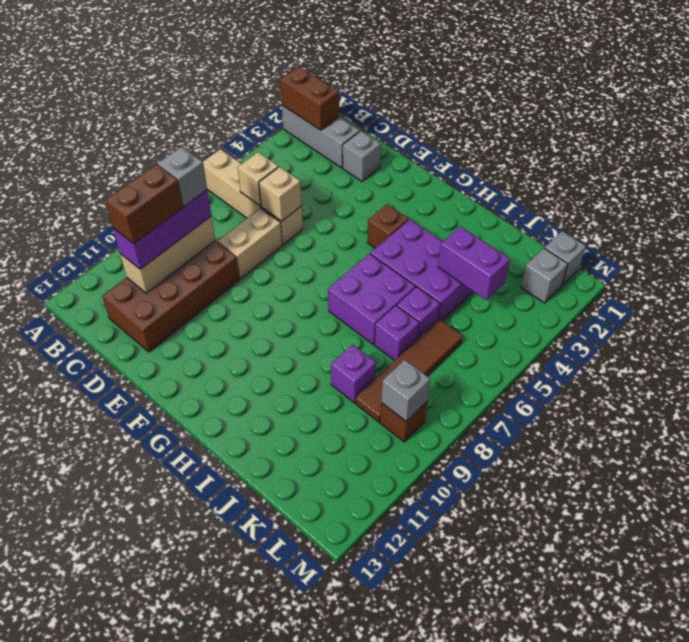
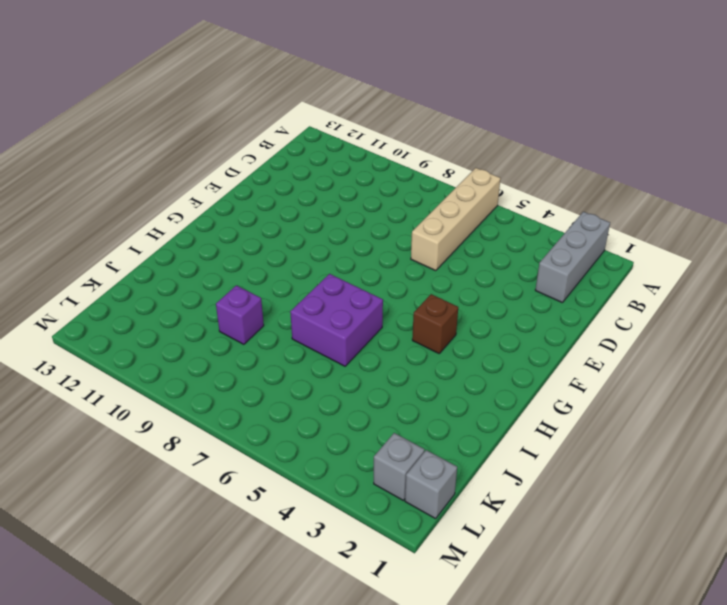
none -> brown 2x4 brick [102,241,240,352]
none -> grey 1x1 brick [343,131,381,181]
none -> tan 1x2 brick [218,208,282,279]

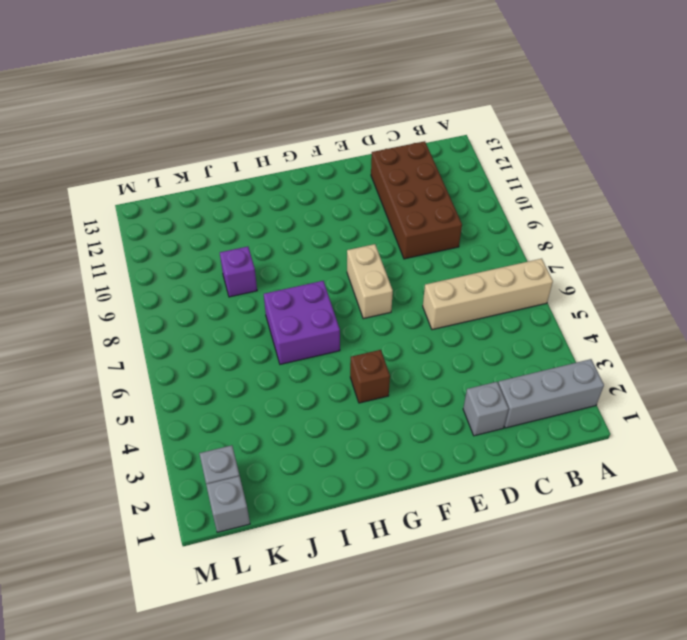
tan 1x2 brick [347,244,393,319] -> tan 1x2 brick moved to [218,208,282,279]
none -> purple 2x3 brick [370,219,473,321]
none -> purple 1x1 brick [397,287,440,339]
none -> purple 1x1 brick [375,306,419,360]

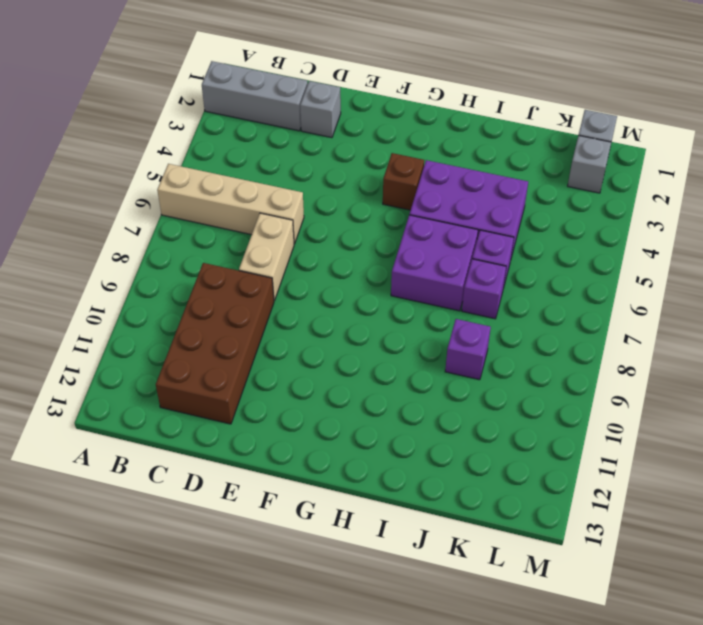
none -> brown 1x4 tile [355,319,463,422]
none -> brown 1x1 brick [380,401,428,442]
none -> brown 1x2 brick [280,66,339,130]

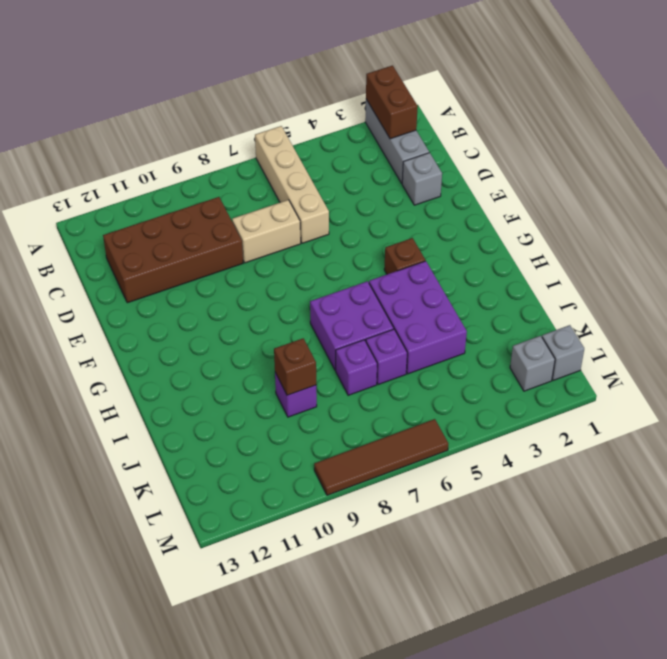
brown 1x1 brick [274,338,316,395] -> brown 1x1 brick moved to [380,401,428,442]
brown 1x4 tile [314,419,448,495] -> brown 1x4 tile moved to [355,319,463,422]
none -> tan 1x1 brick [238,152,279,206]
none -> tan 1x3 brick [120,216,215,293]
none -> tan 1x1 brick [259,167,302,221]

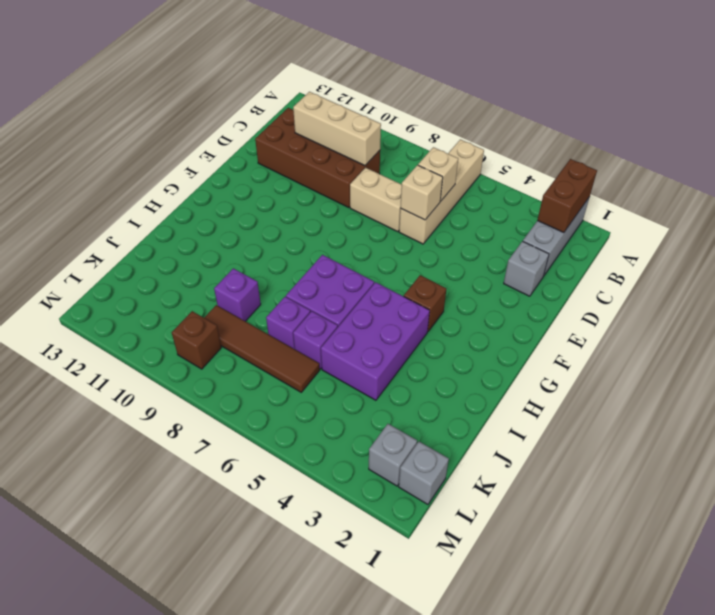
none -> purple 1x2 brick [438,226,510,300]
none -> grey 1x1 brick [381,360,430,421]
none -> purple 1x3 brick [113,190,211,269]

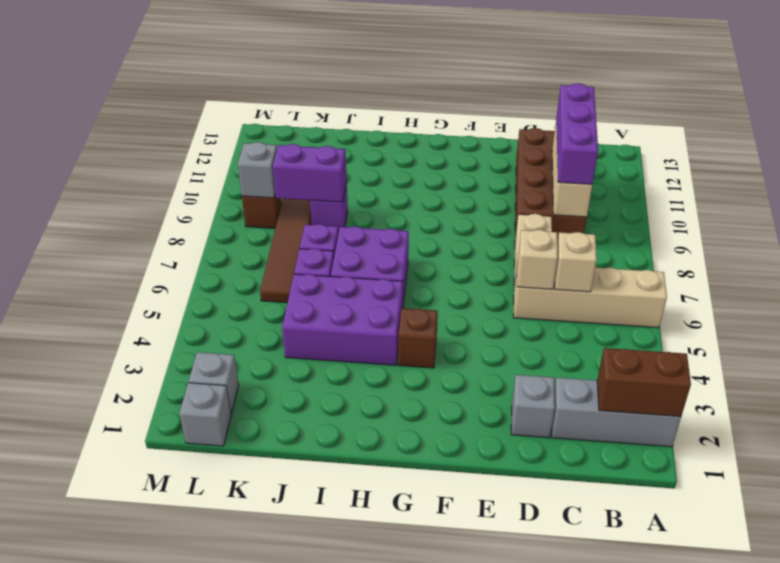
purple 1x2 brick [273,144,347,202] -> purple 1x2 brick moved to [438,226,510,300]
none -> grey 1x1 brick [158,147,207,206]
none -> brown 1x2 brick [105,164,183,244]

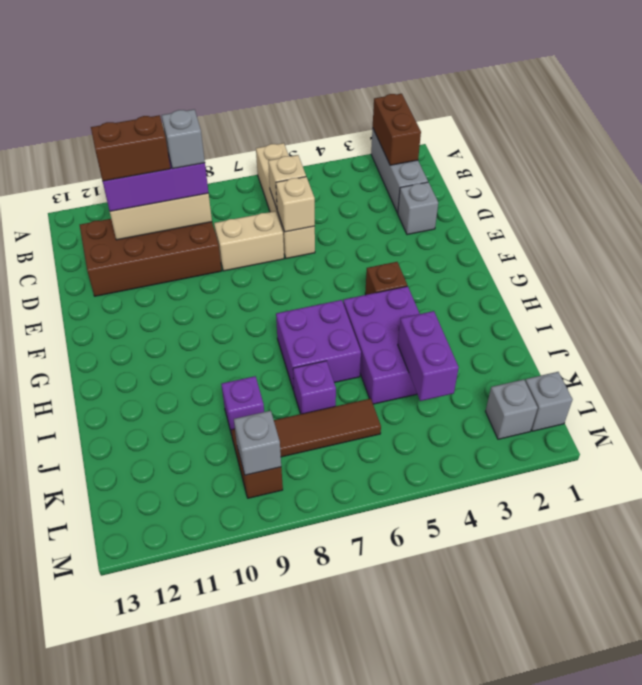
none -> purple 1x1 brick [397,287,440,339]

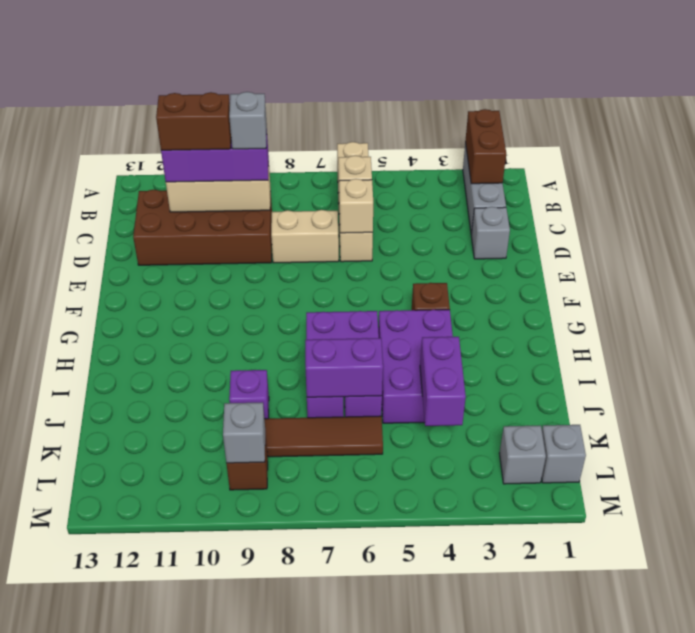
purple 1x2 brick [305,338,383,397] -> none

